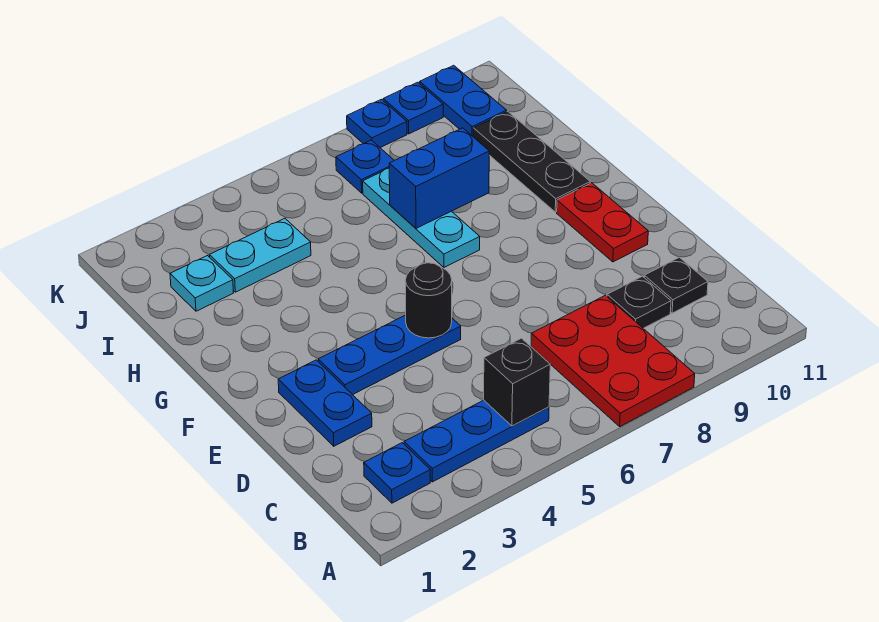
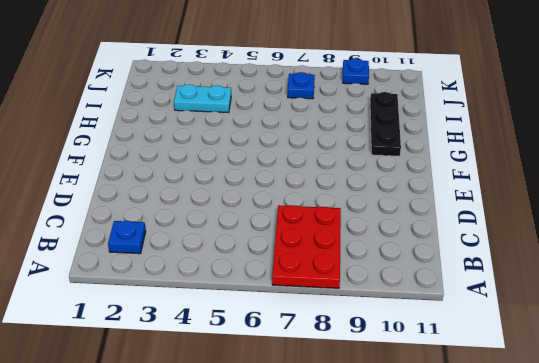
none -> blue 1x3 plate [404,400,549,482]
none -> black 1x1 plate [607,276,671,328]
none -> black 1x1 plate [644,257,708,313]

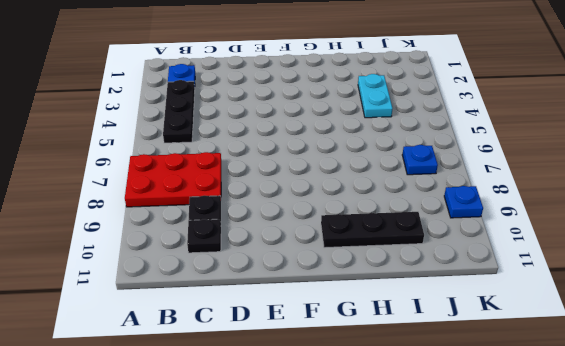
black 1x3 plate [163,80,195,143] -> blue 1x3 plate [404,400,549,482]
none -> blue 1x2 plate [278,360,372,446]
none -> blue 1x3 plate [318,315,461,395]
none -> red 1x2 plate [557,183,648,262]

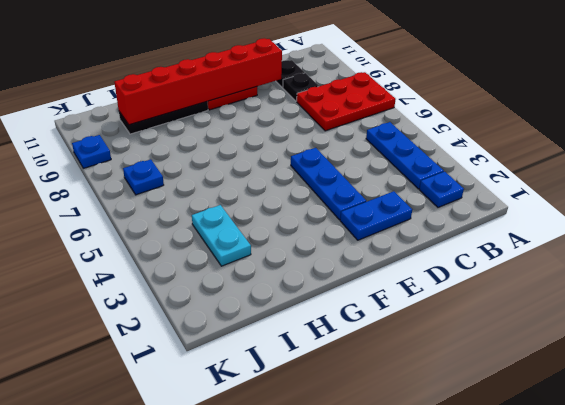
red 1x6 brick [114,38,282,125] -> none
none -> cyan 1x3 plate [363,168,480,267]
none -> cyan 1x1 plate [170,256,233,311]
none -> blue 1x2 plate [420,65,507,136]

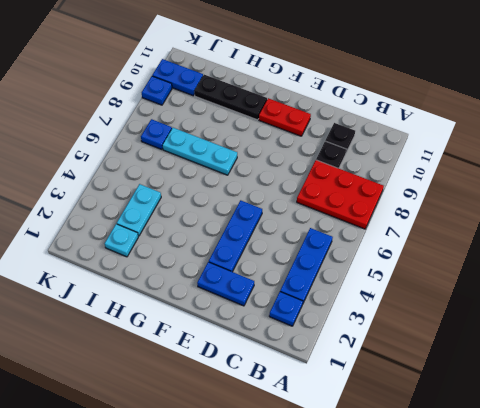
none -> blue 1x1 plate [347,99,407,148]
none -> black 1x1 brick [484,338,550,426]
none -> black 1x1 round brick [405,263,452,338]

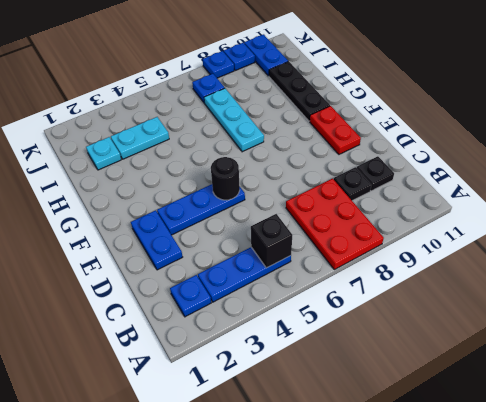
none -> blue 1x2 brick [389,128,489,228]

